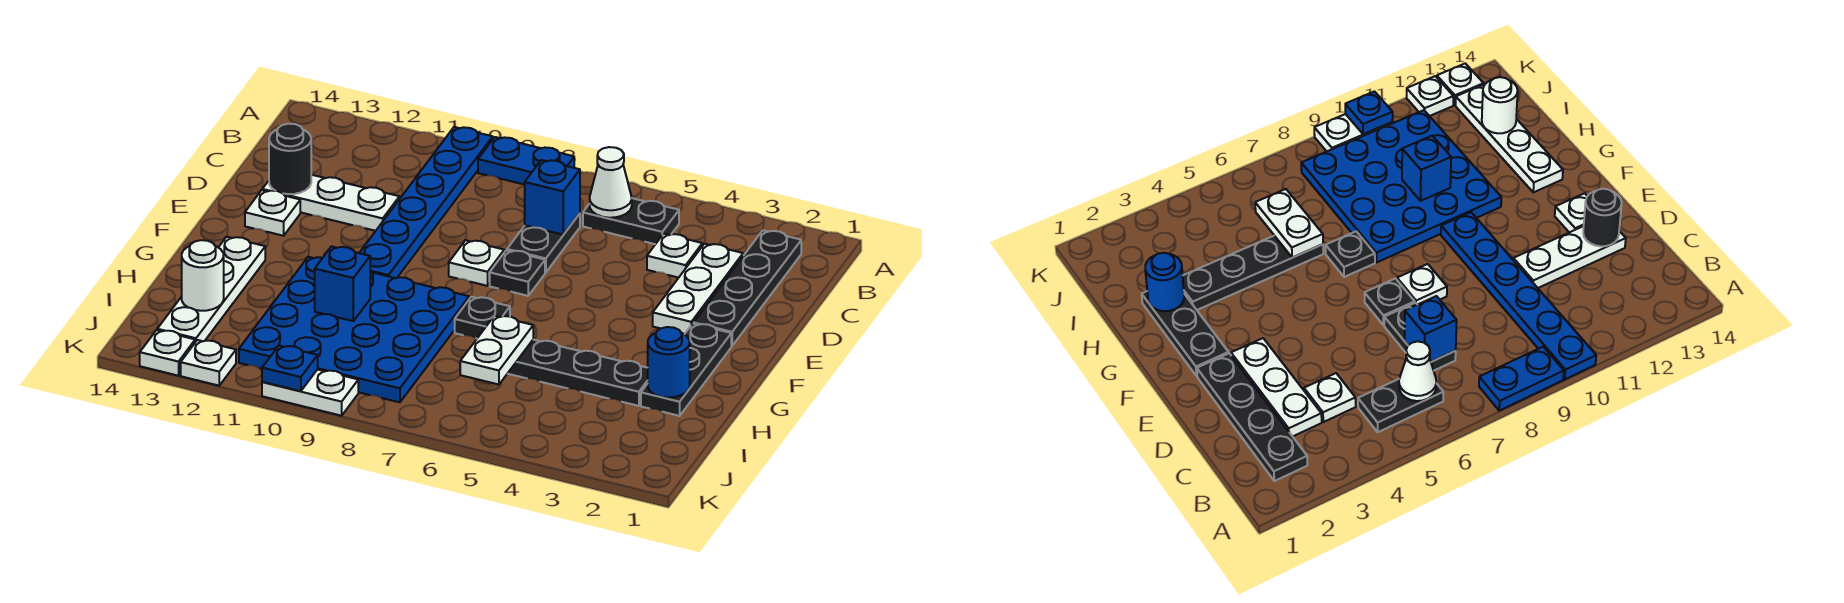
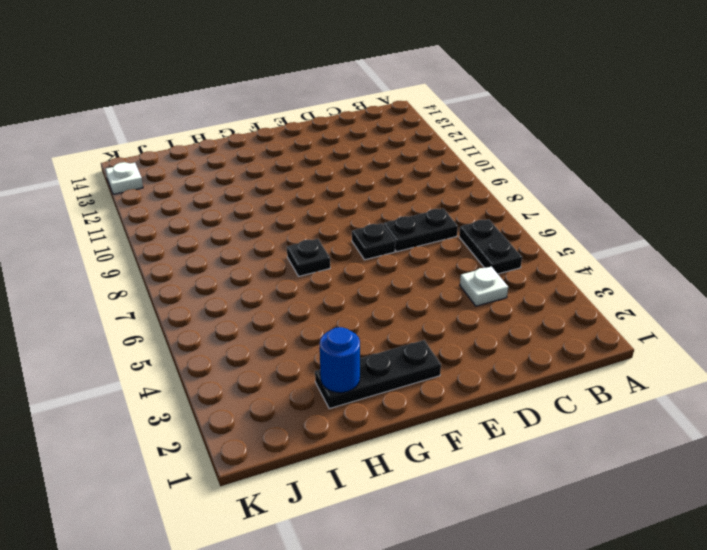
none -> blue 1x2 plate [478,137,574,185]
none -> blue 1x6 plate [360,127,493,278]
none -> black 1x4 plate [693,230,801,346]

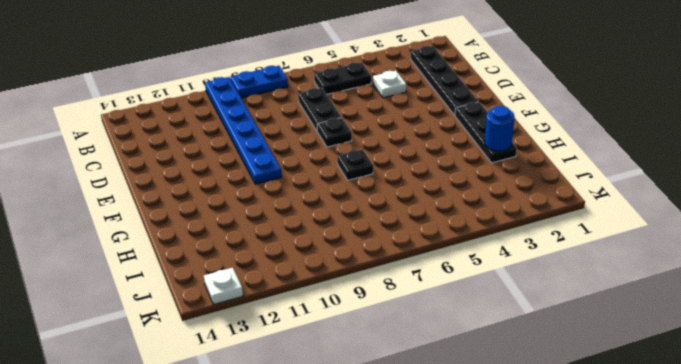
none -> white 1x3 plate [653,244,743,334]
none -> white 1x3 plate [262,175,399,231]
none -> white 1x1 plate [449,240,504,286]

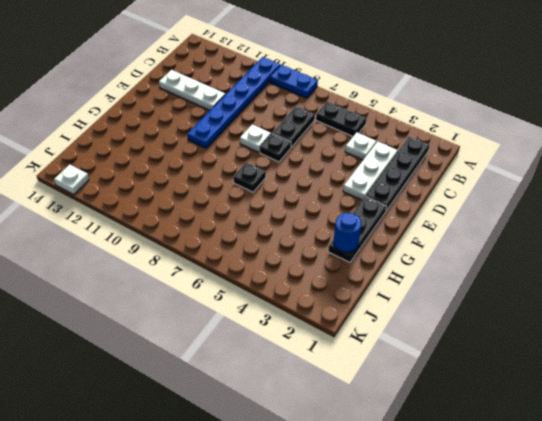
none -> white 1x1 plate [245,190,300,236]
none -> blue 4x4 plate [239,257,469,402]
none -> white 1x4 plate [157,237,265,342]

